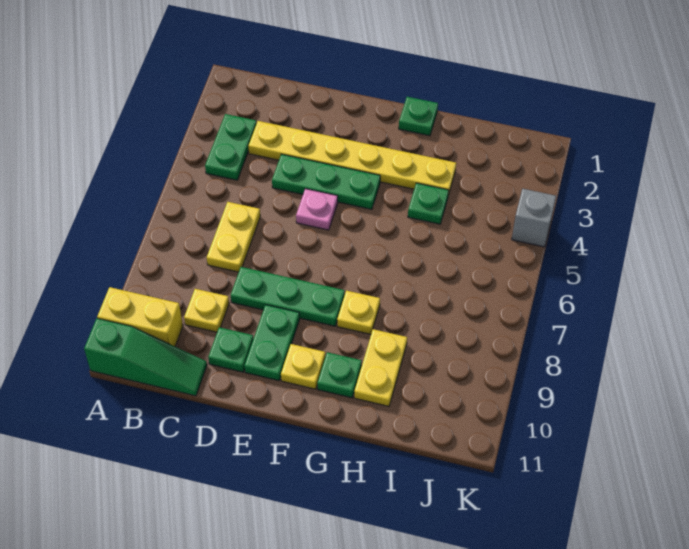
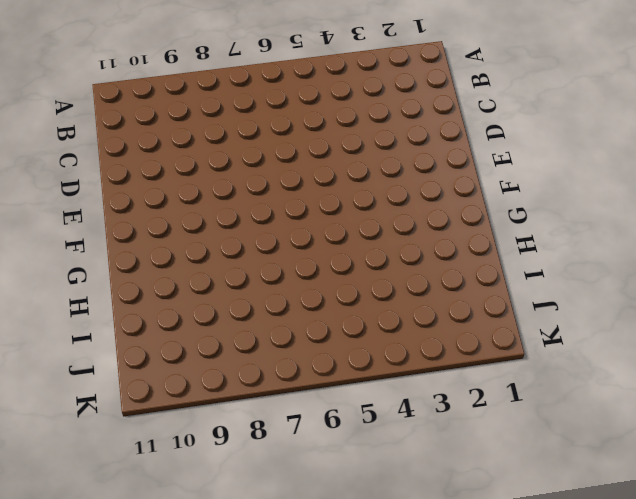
none -> yellow 1x2 brick [97,287,183,346]
none -> green 1x3 slope [84,318,207,396]
none -> green 1x2 plate [205,114,257,180]

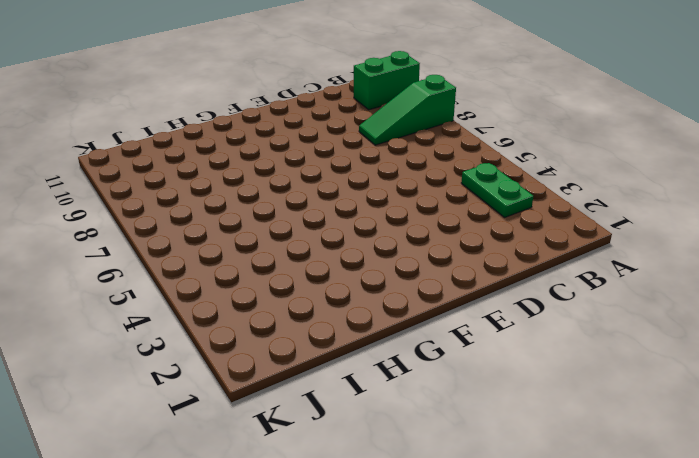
green 1x3 slope [359,75,456,145] -> green 1x3 slope moved to [84,318,207,396]
green 1x2 brick [354,51,420,110] -> yellow 1x2 brick [97,287,183,346]
none -> yellow 1x6 plate [248,121,456,196]
none -> yellow 1x2 plate [207,202,260,272]
none -> yellow 1x1 plate [184,289,229,332]

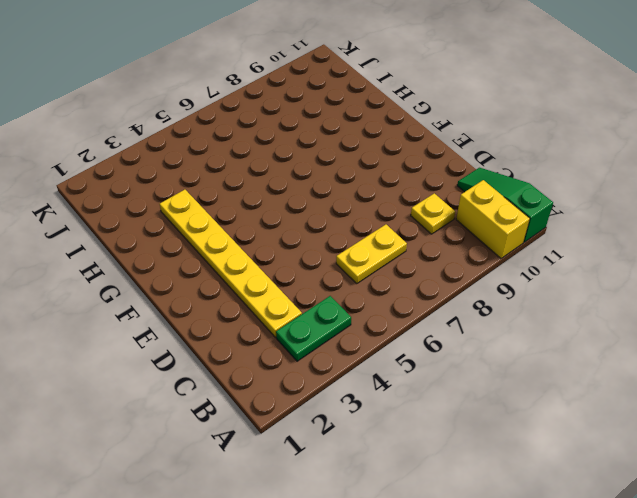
none -> green 1x3 plate [272,154,380,209]
none -> green 1x3 plate [231,267,345,326]
none -> green 1x1 plate [208,327,253,372]

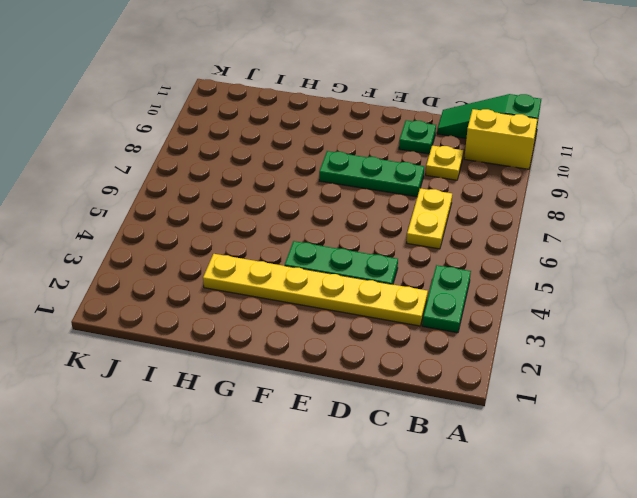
none -> pink 1x1 plate [296,189,338,230]
none -> green 1x2 plate [244,305,300,381]
none -> yellow 1x1 plate [281,344,325,389]

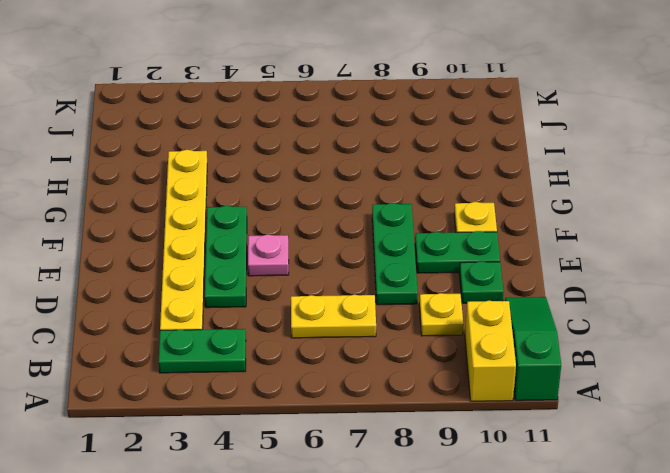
none -> green 1x1 plate [399,97,438,136]
none -> yellow 1x1 plate [337,291,380,334]
none -> green 1x1 plate [317,352,362,398]

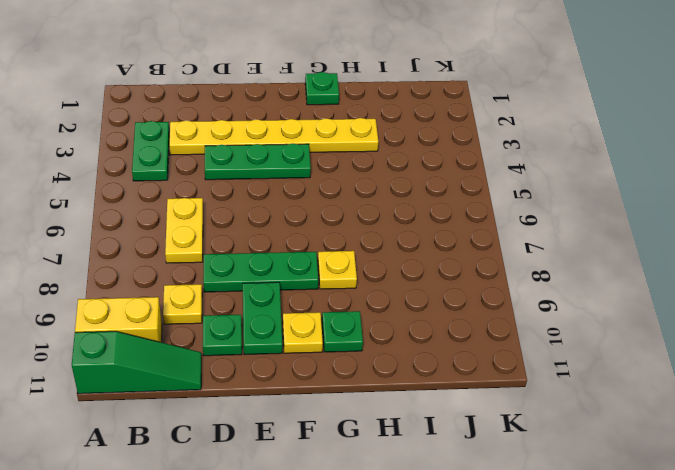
none -> pink 1x1 plate [296,189,338,230]
none -> green 1x1 plate [408,183,449,224]
none -> yellow 1x2 plate [354,329,407,406]

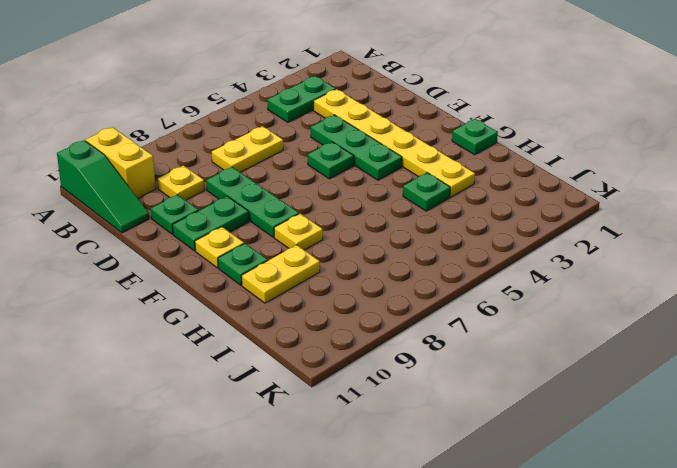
green 1x1 plate [308,142,354,179] -> pink 1x1 plate [296,189,338,230]
none -> grey 1x1 brick [512,189,556,247]

